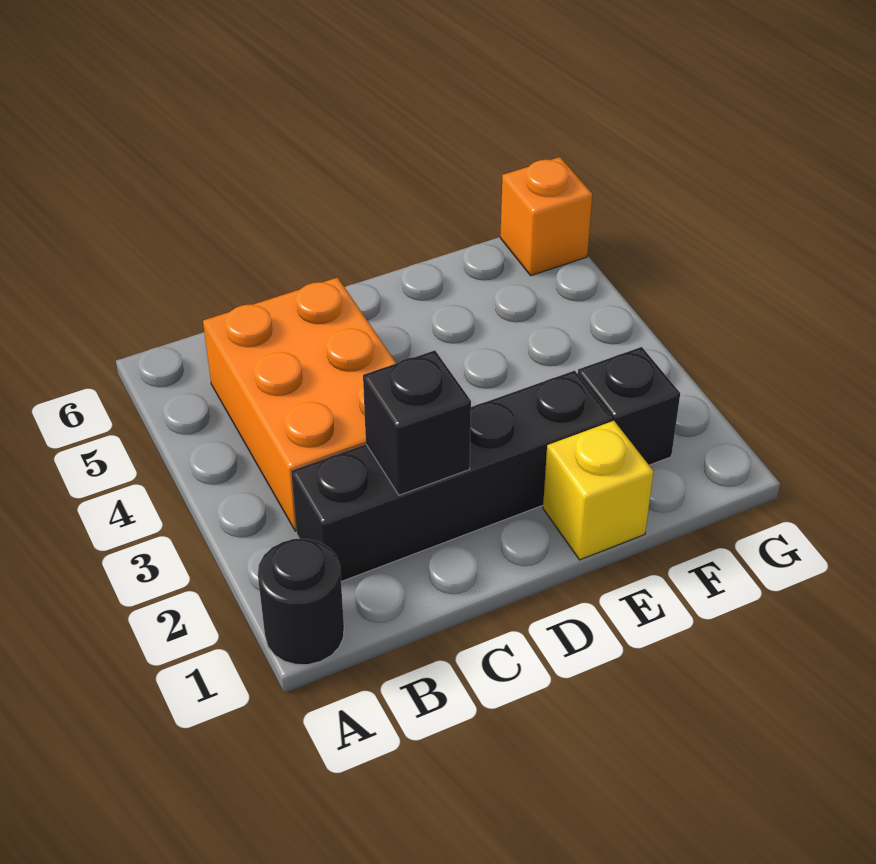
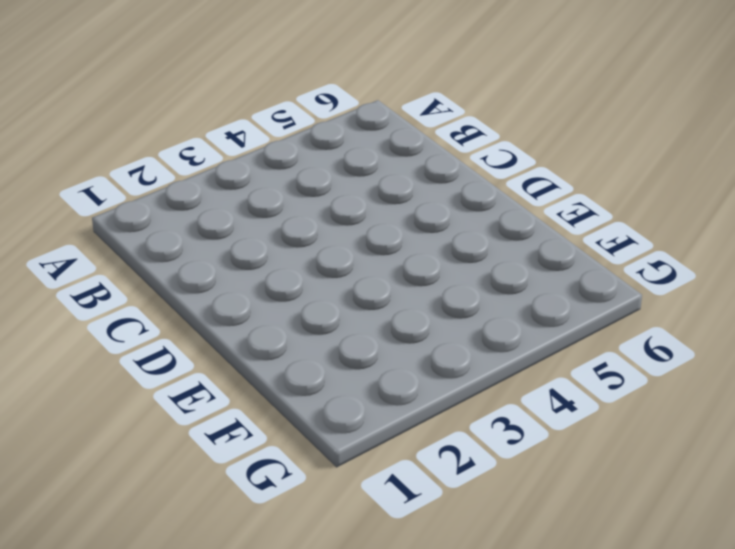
none -> black 1x1 round brick [258,539,344,665]
none -> black 1x4 brick [291,371,612,582]

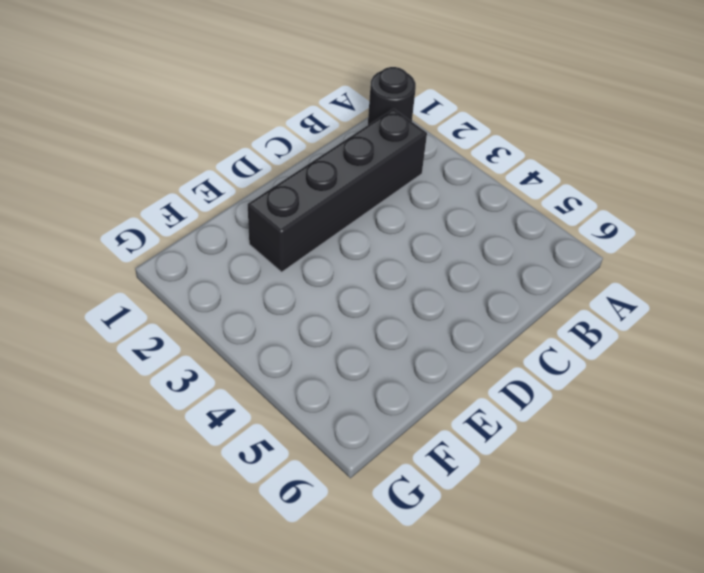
none -> orange 2x3 brick [203,277,396,531]
none -> yellow 1x1 brick [543,421,653,560]

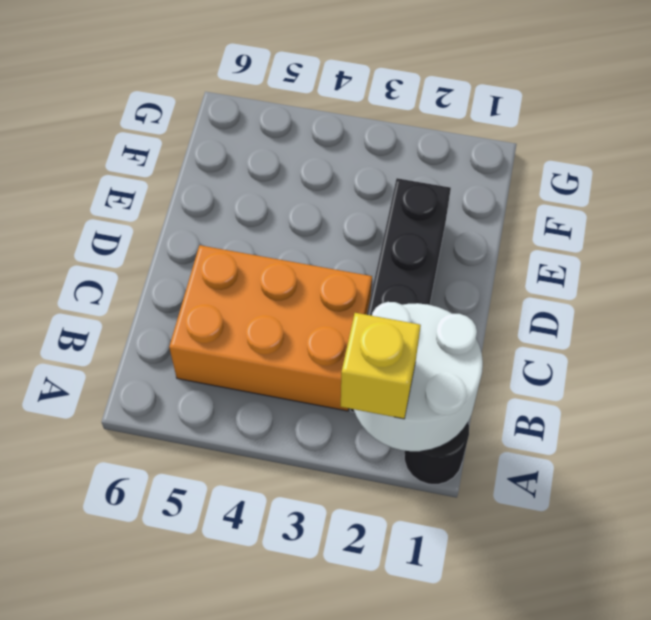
white 2x2 round brick [353,302,483,451] -> none
yellow 1x1 brick [341,313,421,419] -> yellow 1x1 brick moved to [543,421,653,560]
none -> black 1x1 brick [578,347,680,465]
none -> orange 1x1 brick [500,157,592,276]

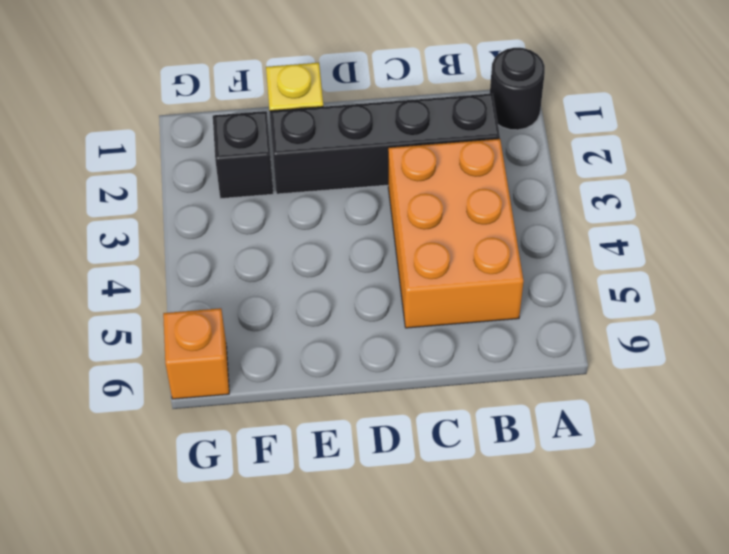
none -> black 1x1 brick [363,350,471,495]

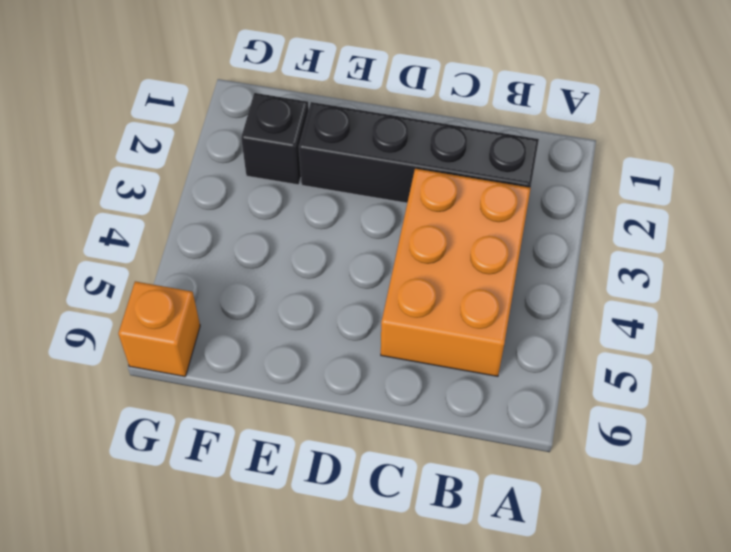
none -> black 1x1 round brick [258,539,344,665]
none -> yellow 1x1 brick [543,421,653,560]

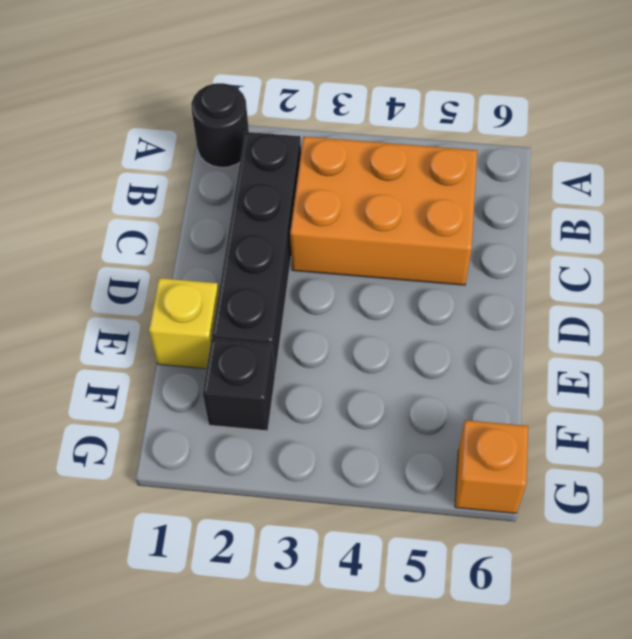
none -> black 1x1 brick [363,350,471,495]

